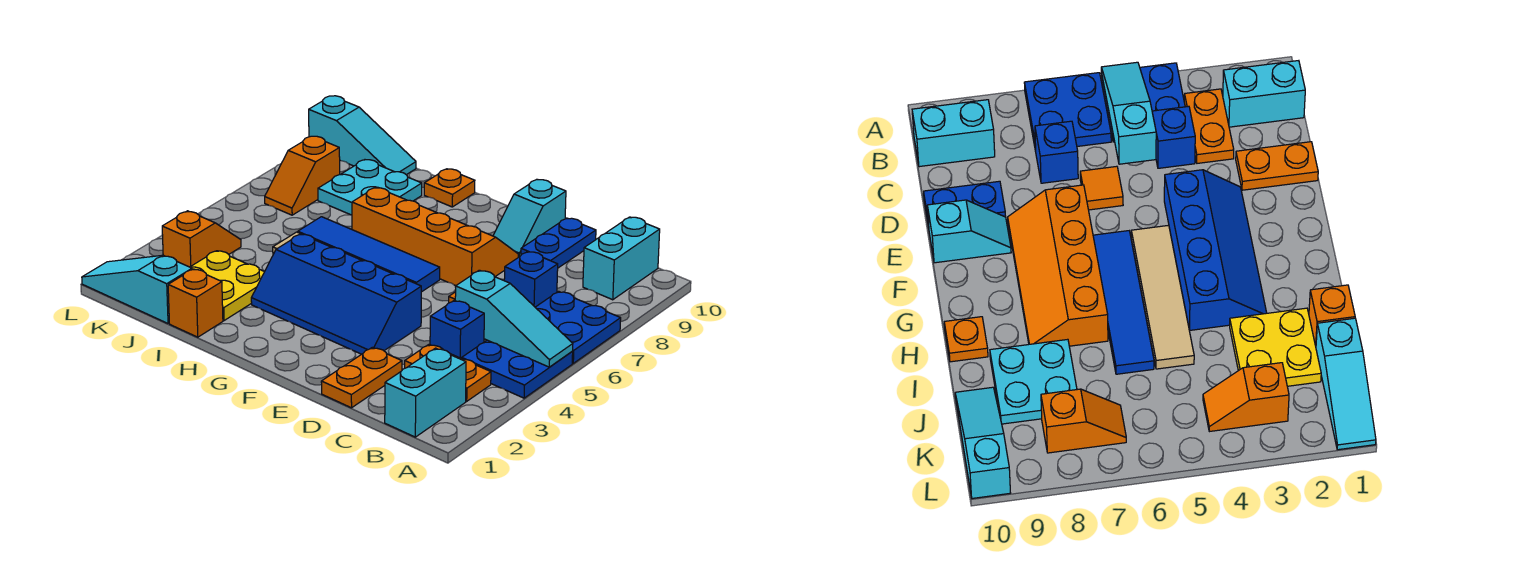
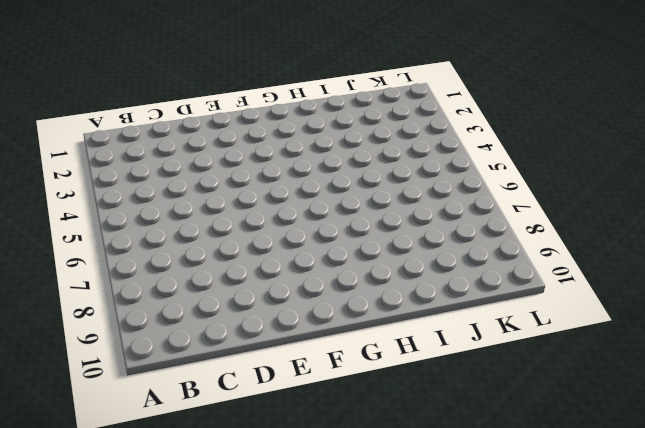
none -> blue 2x2 plate [462,340,573,398]
none -> blue 2x2 plate [535,291,621,363]
none -> cyan 1x2 brick [385,348,466,437]

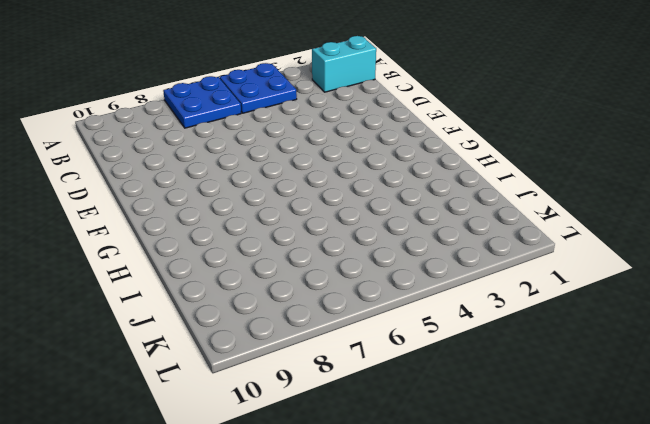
none -> orange 1x2 plate [405,345,491,401]
none -> cyan 1x2 brick [583,217,660,300]
none -> blue 1x1 brick [430,300,484,359]

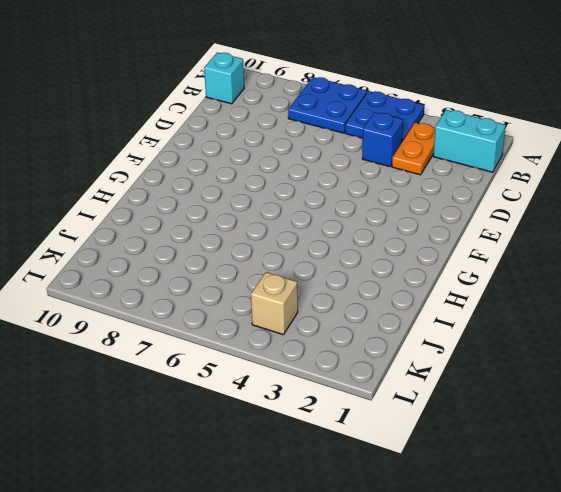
cyan 1x1 brick [204,52,244,104] -> cyan 1x2 brick [583,217,660,300]
tan 1x1 brick [251,272,298,334] -> orange 1x2 slope [162,211,241,267]
none -> blue 1x1 brick [504,251,558,307]
none -> orange 1x2 plate [321,347,402,408]
none -> orange 1x1 tile [1080,166,1123,210]

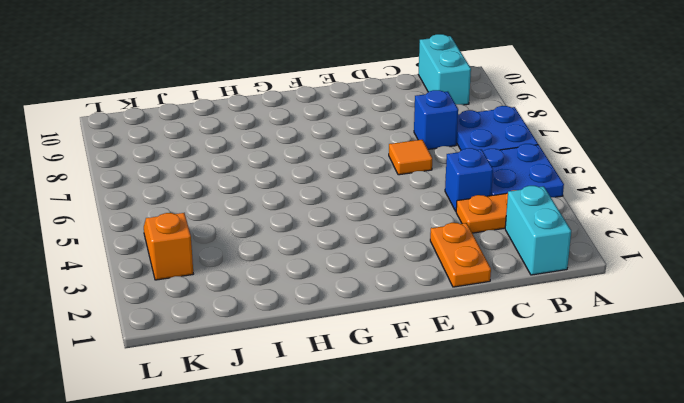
none -> blue 1x2 plate [521,218,596,268]
none -> blue 2x4 slope [251,234,421,354]
none -> orange 2x4 slope [352,187,518,286]

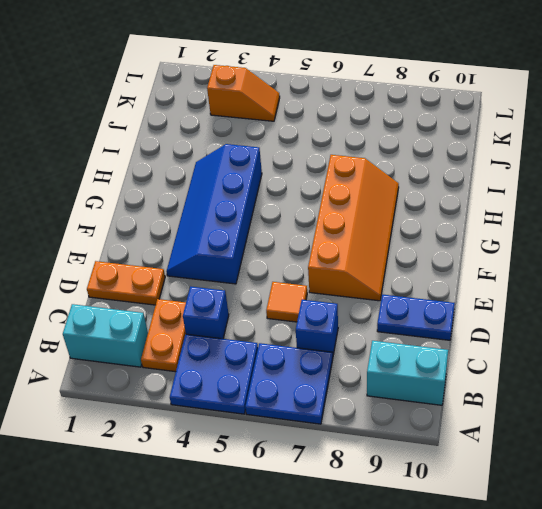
none -> cyan 1x2 slope [493,180,566,257]
none -> tan 1x4 tile [1131,225,1194,369]
none -> blue 1x4 tile [298,217,440,292]

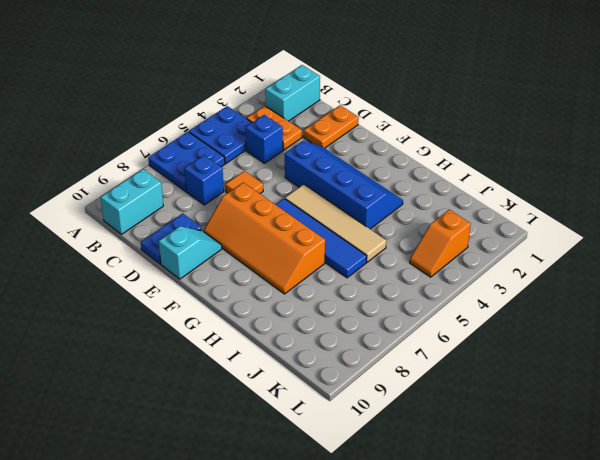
none -> orange 1x1 plate [424,169,475,207]
none -> orange 1x1 brick [168,269,223,337]
none -> yellow 2x2 plate [191,251,265,321]

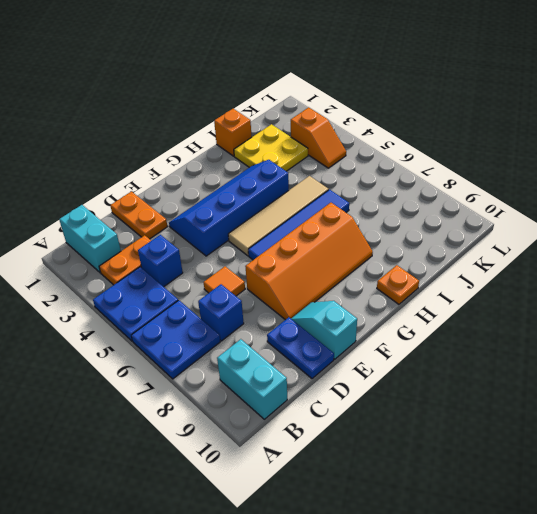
none -> cyan 2x2 plate [318,160,422,215]
none -> cyan 1x3 slope [82,255,192,323]
none -> cyan 1x3 slope [309,96,416,175]

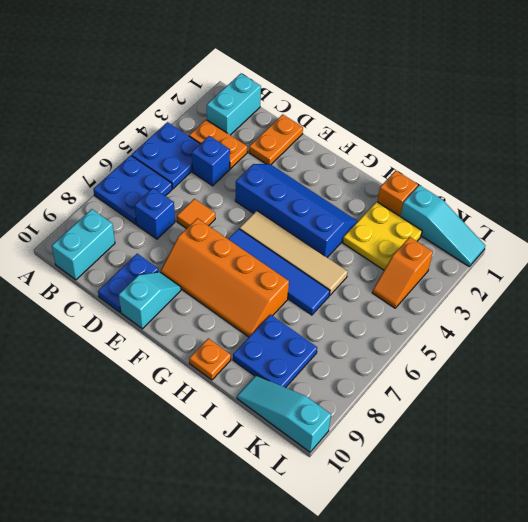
blue 2x2 plate [233,315,317,388] -> cyan 2x2 plate [318,160,422,215]
none -> orange 1x2 slope [265,136,340,215]
none -> cyan 1x3 slope [455,270,573,367]

